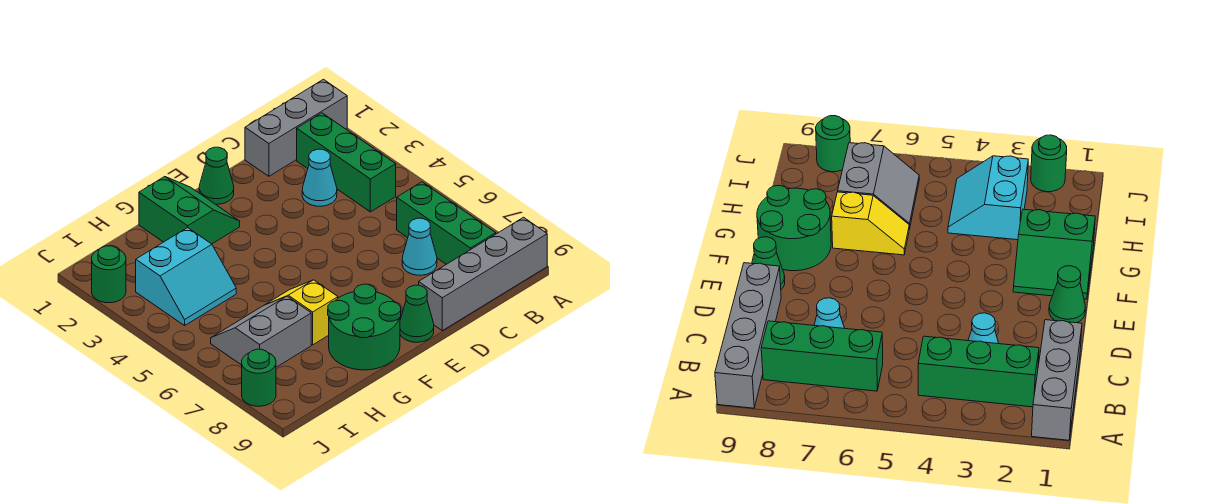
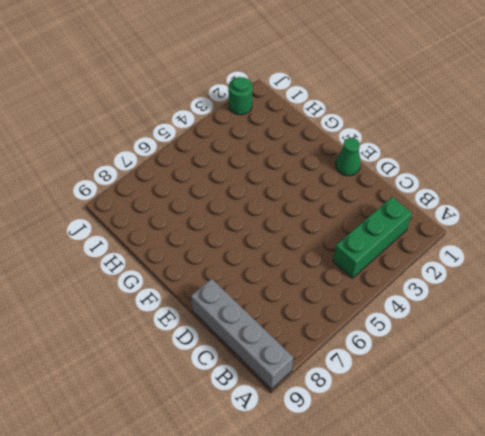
none -> grey 1x3 brick [245,79,347,176]
none -> green 1x3 brick [397,182,496,264]
none -> cyan 1x1 cone [302,149,337,206]

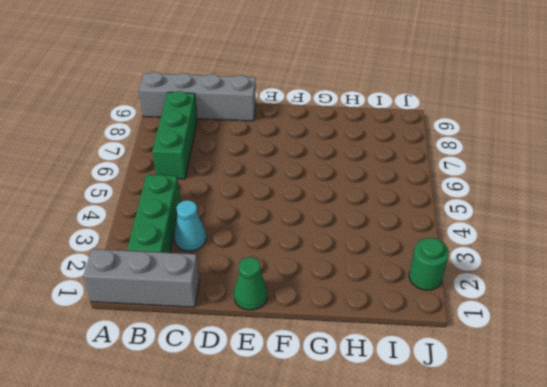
none -> cyan 1x1 cone [402,218,437,275]
none -> green 1x1 cone [400,285,434,342]
none -> green 2x2 slope [139,177,240,244]

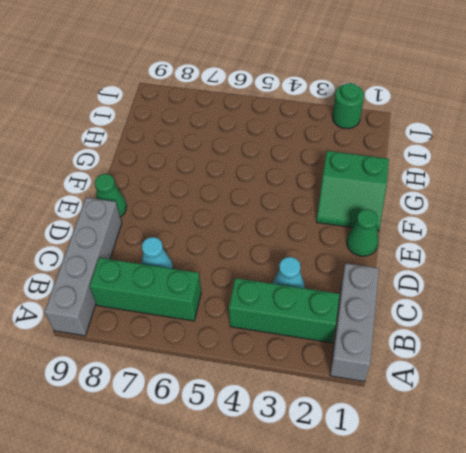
none -> green 2x2 round brick [328,284,401,370]
none -> yellow 1x2 slope [265,280,338,345]
none -> cyan 2x2 slope [136,228,236,326]

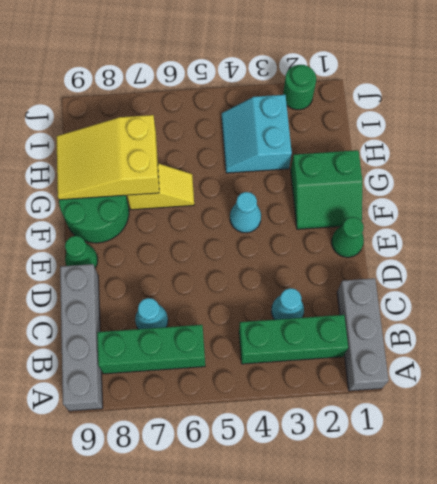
cyan 1x1 cone [230,192,261,233] -> none
yellow 2x3 slope [56,115,159,200] -> none
none -> grey 2x2 slope [211,296,311,367]
none -> green 1x1 round brick [242,349,276,406]

